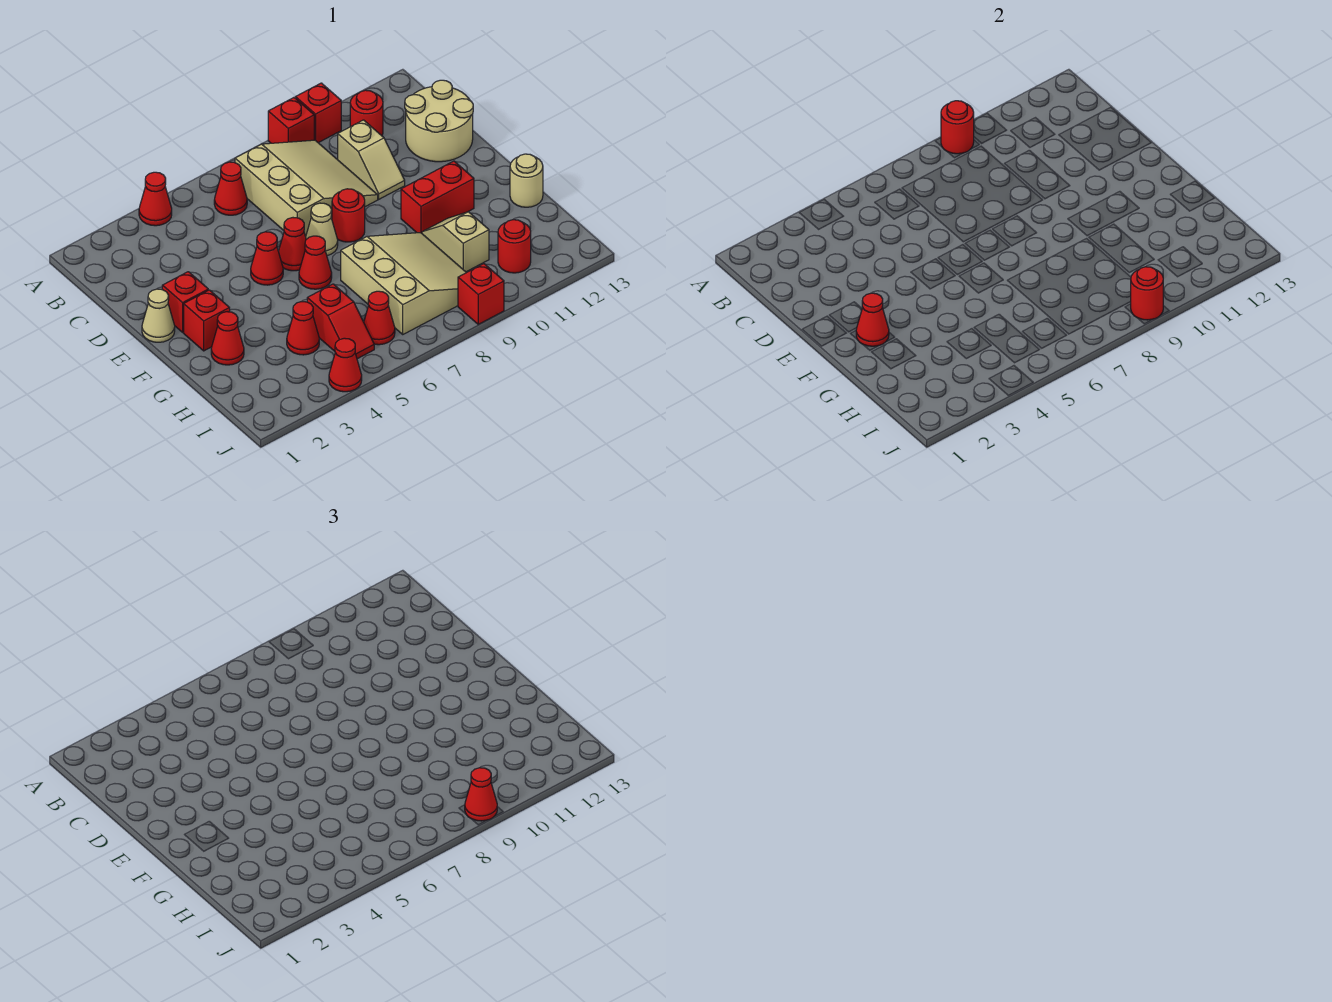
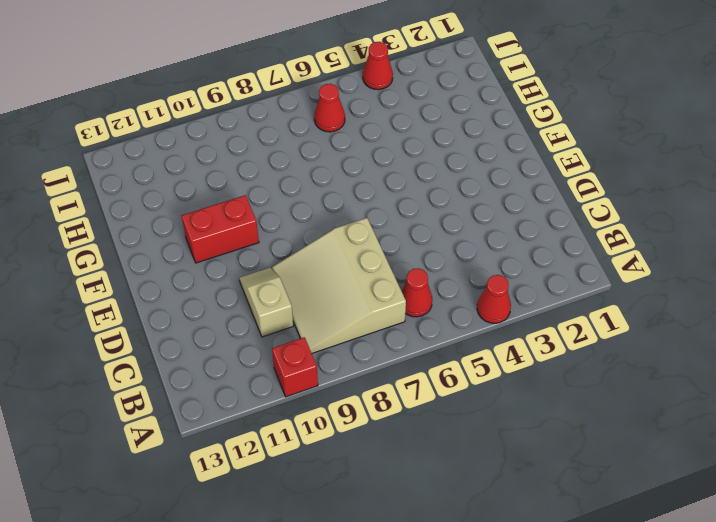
none -> red 1x1 brick [268,98,314,143]
none -> red 1x1 round brick [350,90,383,136]
none -> tan 2x2 round brick [405,80,473,162]
none -> tan 1x1 cone [142,289,175,342]

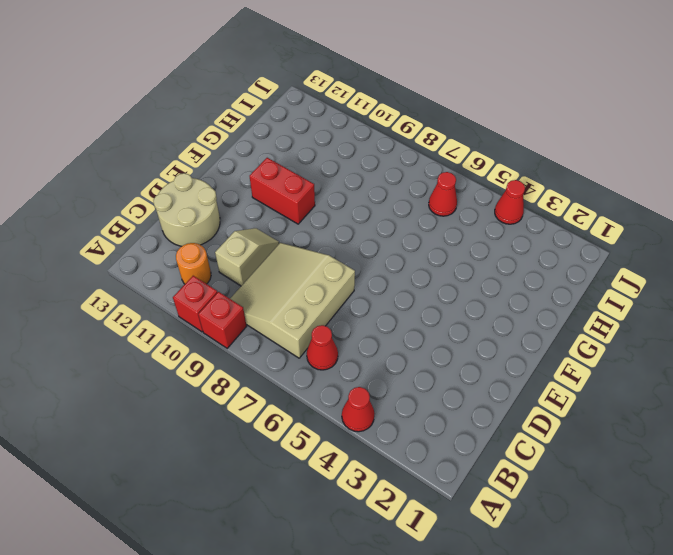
orange 1x1 round brick [176,243,211,284] -> red 1x1 round brick [350,90,383,136]
none -> tan 1x1 cone [142,289,175,342]
none -> red 1x1 brick [162,272,208,332]
none -> red 1x1 cone [251,232,283,285]
none -> red 1x1 cone [278,218,306,271]

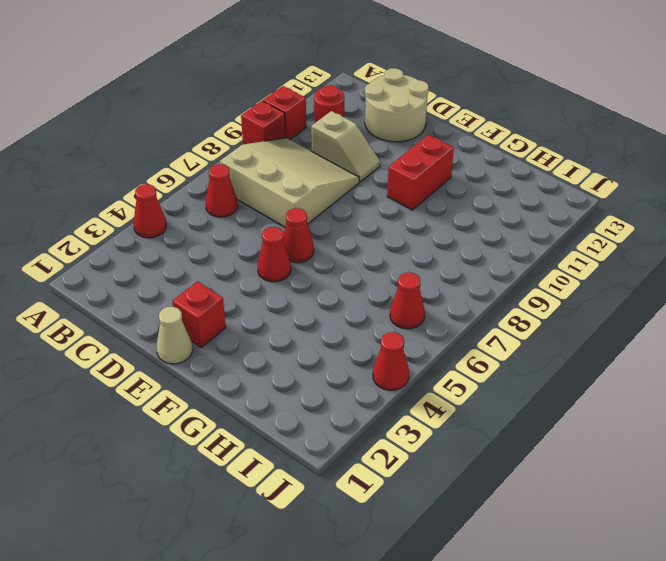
none -> tan 1x1 cone [306,203,338,256]
none -> red 1x1 round brick [332,189,365,242]
none -> red 1x1 brick [184,290,230,351]
none -> red 1x1 cone [299,236,332,289]

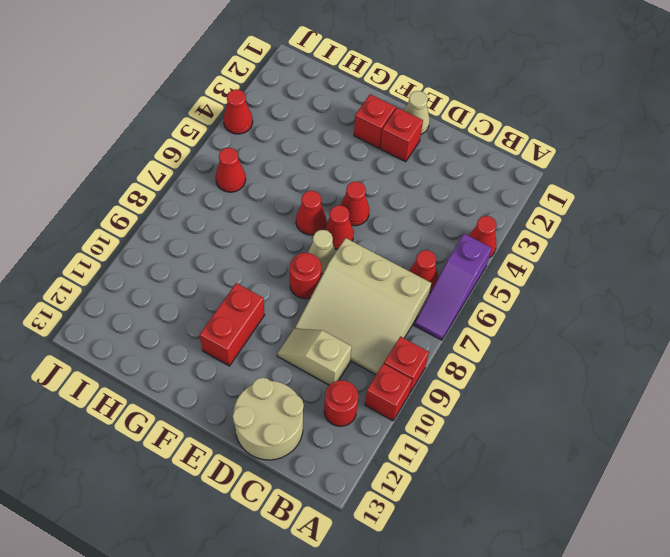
purple 1x3 slope [414,234,492,340] -> none
none -> red 1x1 cone [211,312,244,365]
none -> tan 3x3 slope [341,233,466,334]
none -> tan 1x2 slope [422,212,489,272]
none -> tan 1x1 round brick [510,154,543,207]

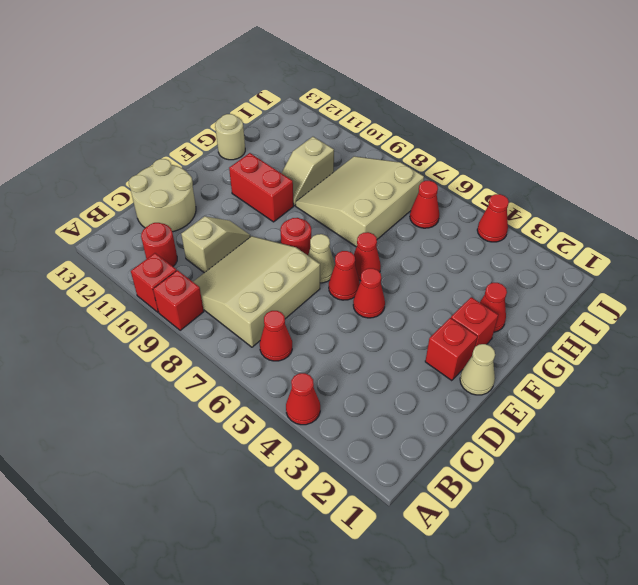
none -> red 1x1 cone [287,302,319,355]
none -> red 1x2 slope [307,284,374,359]
none -> red 1x1 round brick [498,220,531,273]
none -> red 1x1 brick [458,264,504,324]

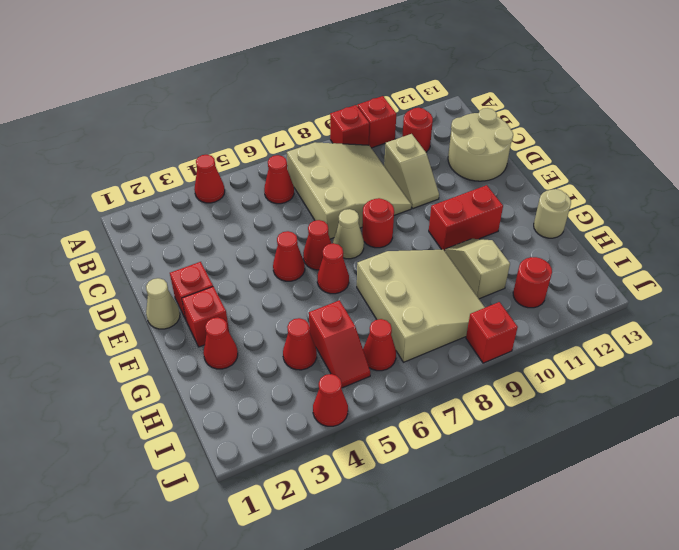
none -> red 1x1 round brick [941,101,974,154]
none -> red 1x1 cone [856,293,889,346]
none -> red 1x1 round brick [1131,267,1163,320]
none -> red 1x1 cone [465,768,497,821]

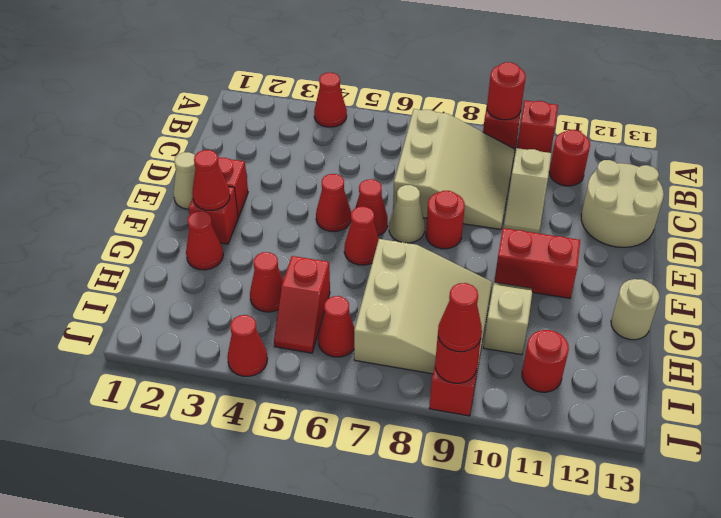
none -> red 1x1 cone [214,162,247,215]

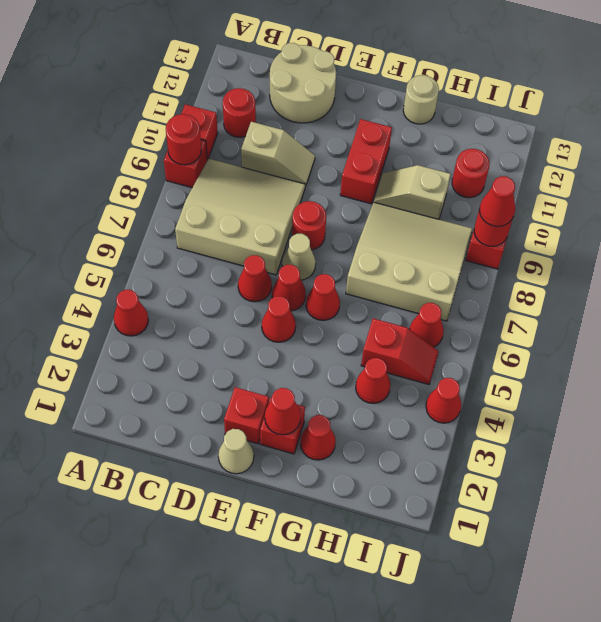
red 1x1 cone [238,255,272,302] -> red 1x1 cone moved to [214,162,247,215]

